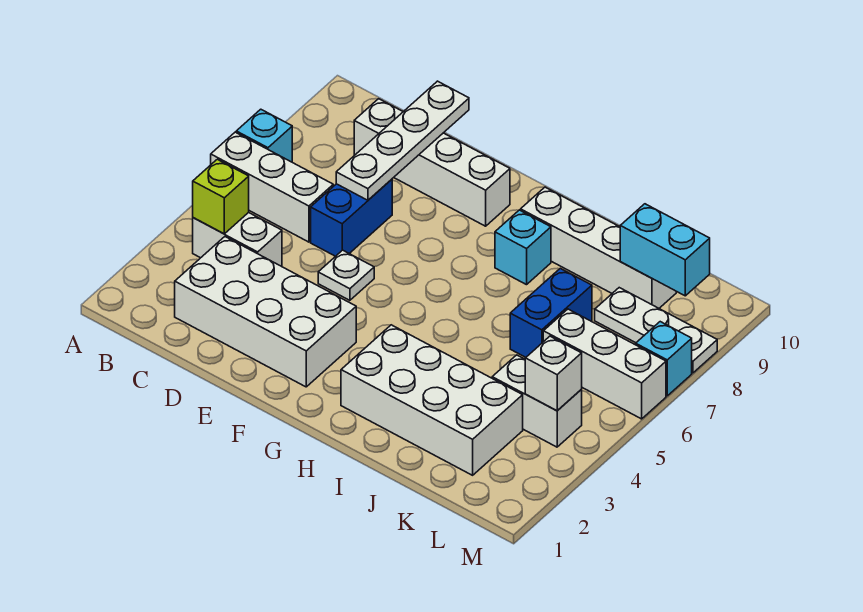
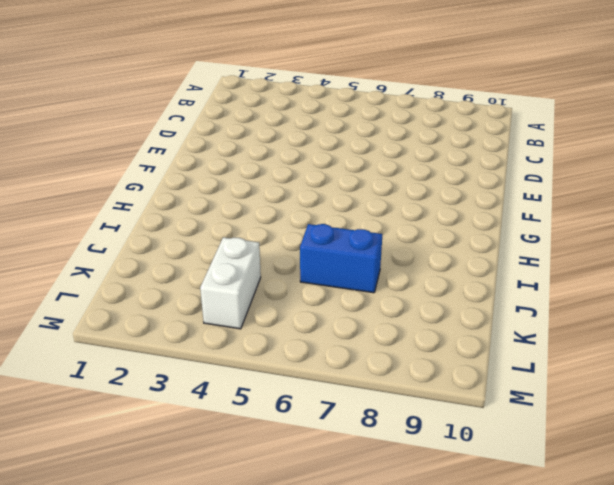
none -> white 1x3 brick [211,132,333,242]
none -> cyan 1x1 brick [236,109,292,162]
none -> white 1x2 brick [193,212,282,266]

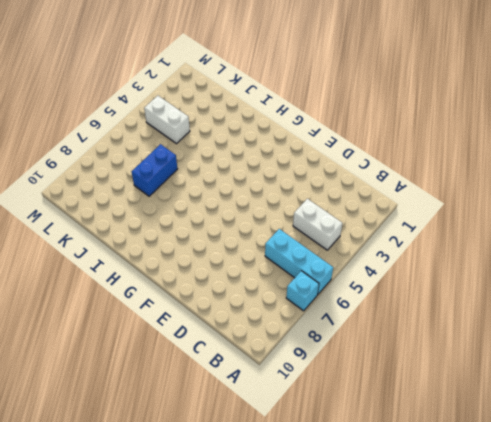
cyan 1x3 brick [265,229,333,295] -> white 1x3 brick [211,132,333,242]
none -> white 2x4 brick [175,237,356,387]
none -> white 1x4 brick [354,99,510,226]
none -> blue 1x2 brick [311,179,392,256]

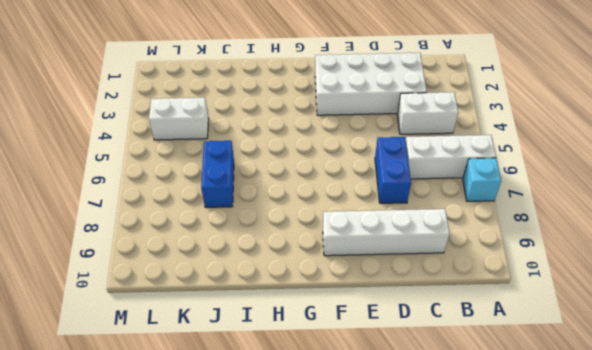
none -> white 1x1 plate [318,250,374,300]
none -> white 2x4 brick [341,325,523,475]
none -> cyan 1x1 brick [495,210,551,285]

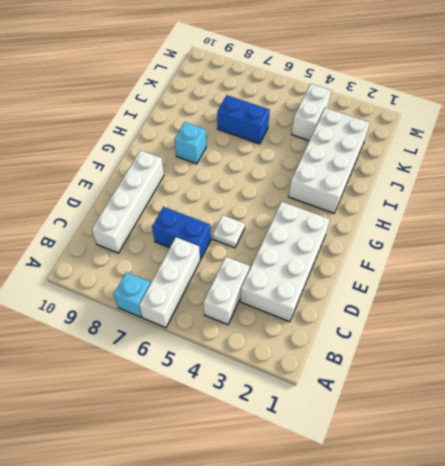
none -> white 1x4 brick [521,187,676,308]
none -> white 1x3 brick [543,309,666,419]
none -> white 1x3 plate [595,288,717,373]

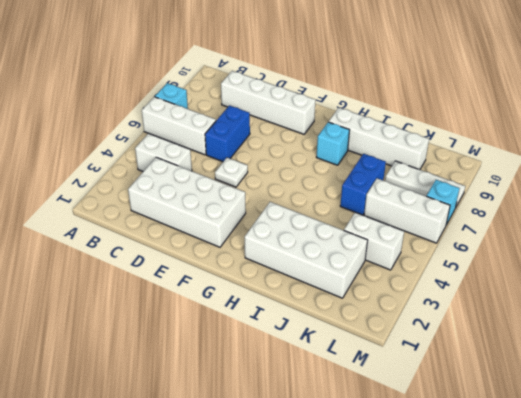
none -> lime 1x1 brick [193,159,249,234]
none -> white 1x4 plate [336,81,469,200]
none -> cyan 1x2 brick [620,204,710,296]

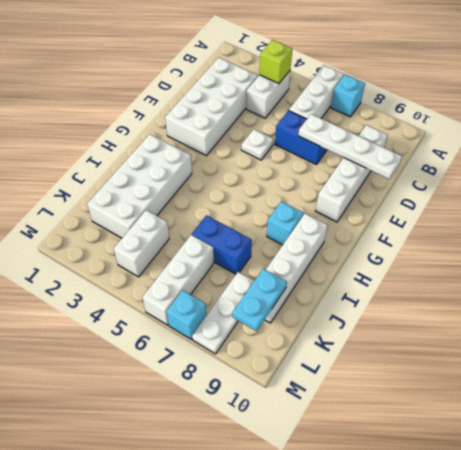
cyan 1x2 plate [233,269,287,331] -> cyan 1x2 brick [620,204,710,296]
none -> white 1x1 brick [525,336,582,411]

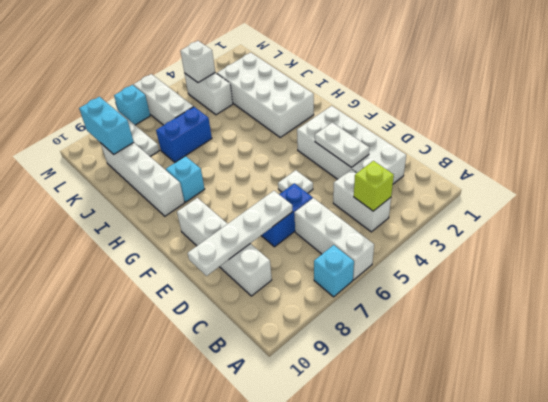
white 1x2 plate [315,123,369,168] -> none

